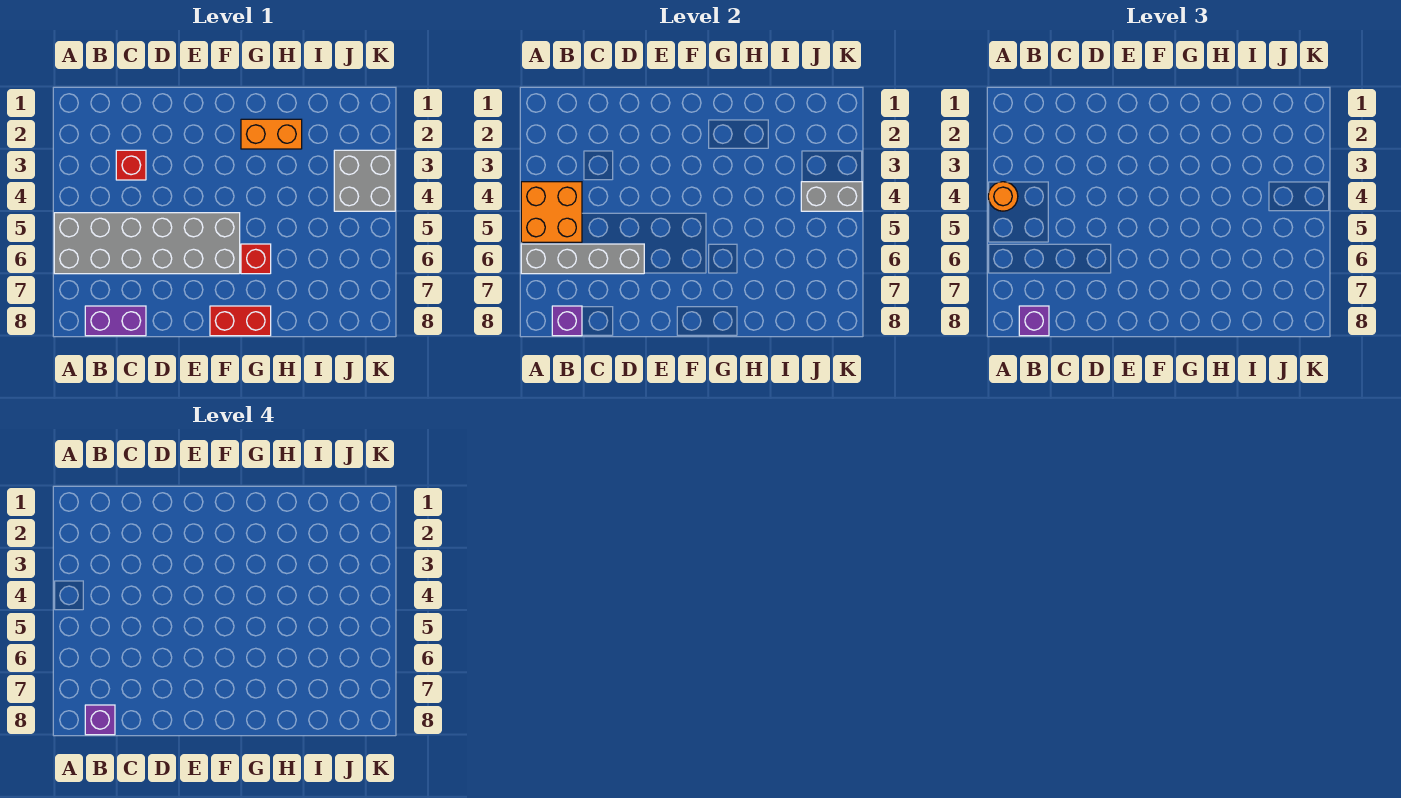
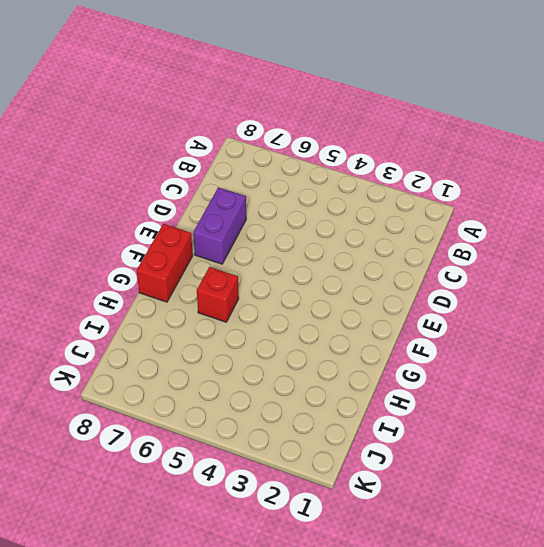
purple 1x2 brick [193,187,246,264] -> purple 1x2 brick moved to [85,306,146,336]
none -> grey 2x6 brick [54,213,240,274]
none -> red 1x1 brick [116,150,146,180]
none -> orange 1x2 brick [241,119,302,149]

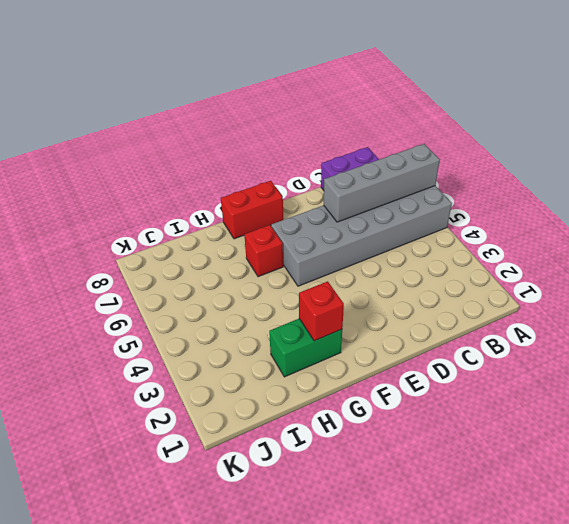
green 1x2 brick [269,319,342,377] -> orange 1x2 brick [241,119,302,149]
red 1x1 brick [299,281,344,341] -> red 1x1 brick moved to [116,150,146,180]
none -> grey 2x2 brick [334,150,395,211]
none -> orange 2x2 brick [521,182,582,242]
none -> purple 1x1 brick [552,306,582,336]

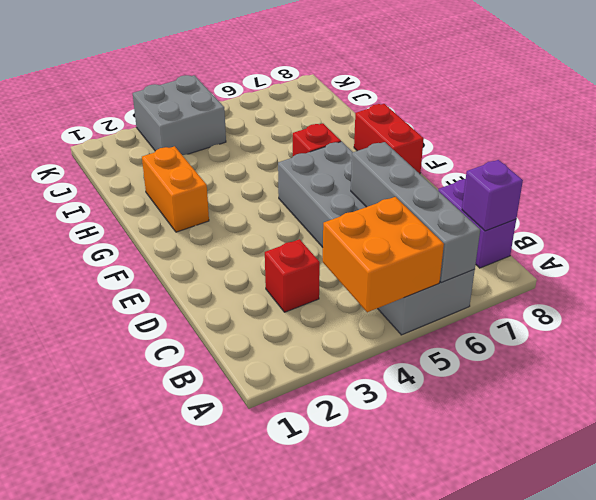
none -> grey 1x2 brick [801,182,862,211]
none -> orange 1x1 round brick [988,182,1018,211]
none -> purple 1x1 brick [1019,306,1049,336]

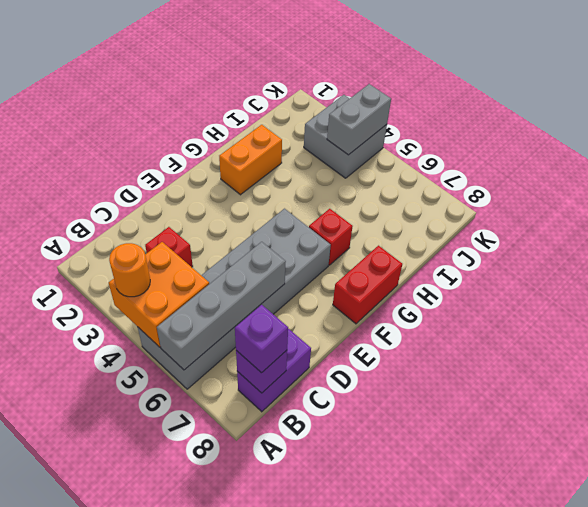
none -> purple 1x1 brick [85,705,115,735]

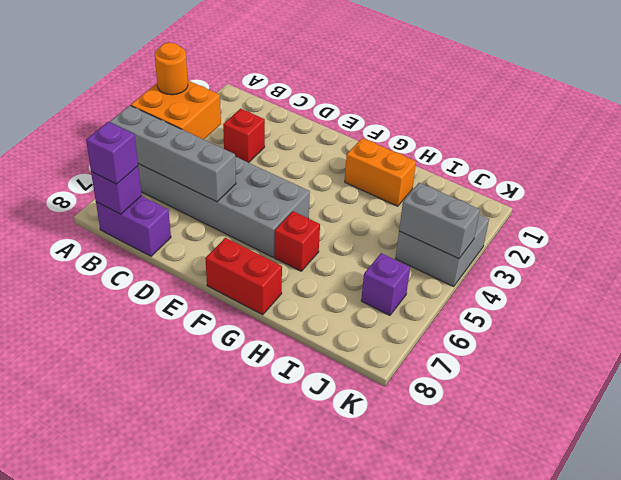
purple 1x1 brick [361,253,410,315] -> purple 1x1 brick moved to [85,705,115,735]

